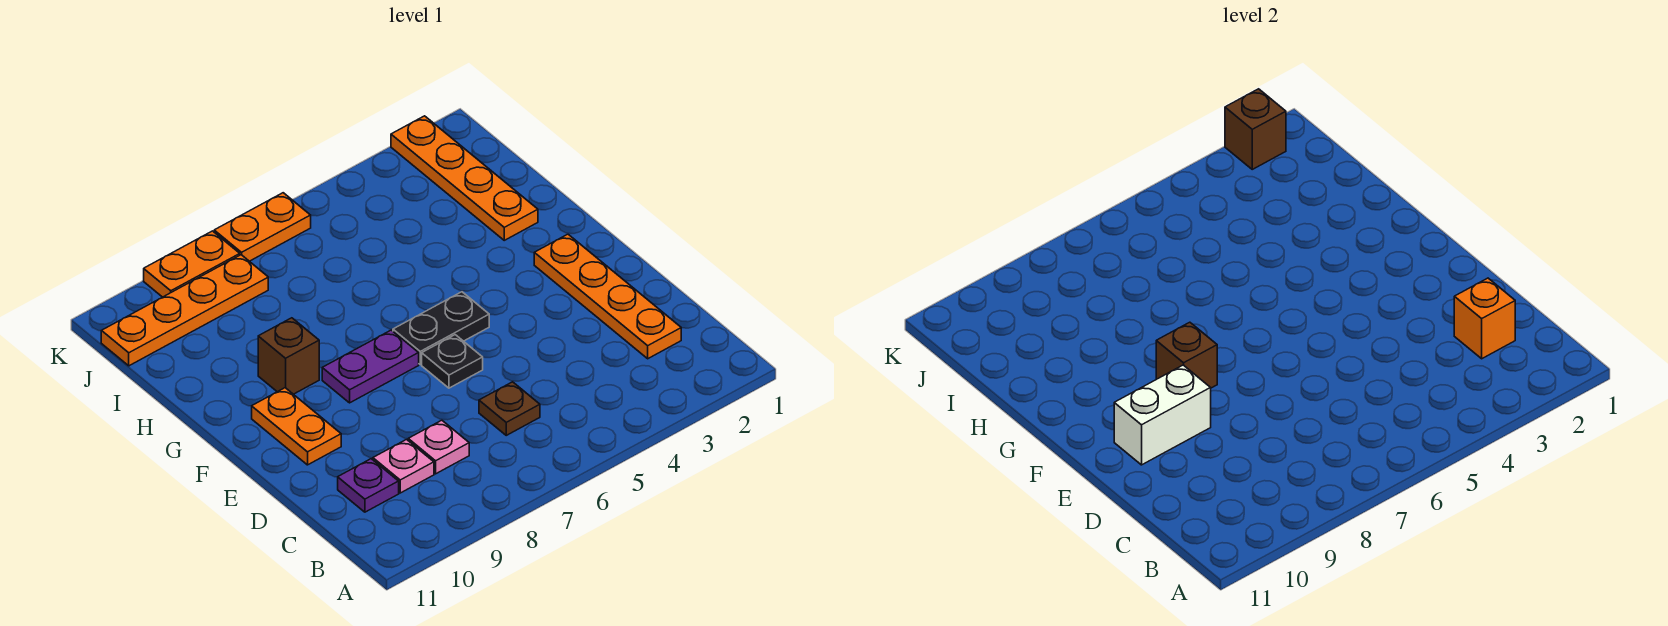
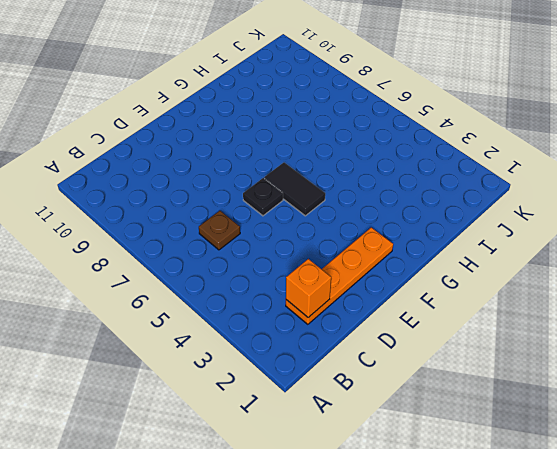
black 1x2 tile [264,163,325,216] -> black 1x2 plate [393,292,489,364]
none -> pink 1x1 plate [408,420,469,474]
none -> pink 1x1 plate [373,440,434,493]
none -> purple 1x1 plate [338,459,399,512]

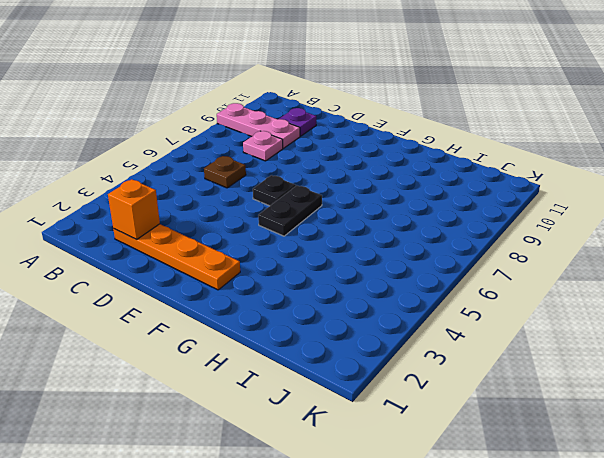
pink 1x3 plate [217,103,300,148] -> pink 1x1 plate [373,440,434,493]
none -> orange 1x2 plate [252,388,341,465]
none -> purple 1x2 plate [322,330,419,403]
none -> brown 1x1 brick [258,318,319,394]

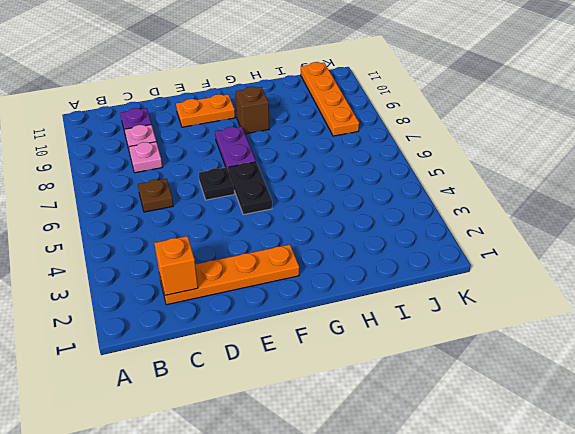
none -> orange 1x4 plate [391,116,538,240]
none -> orange 1x2 plate [214,193,311,261]
none -> orange 1x2 plate [144,231,240,297]

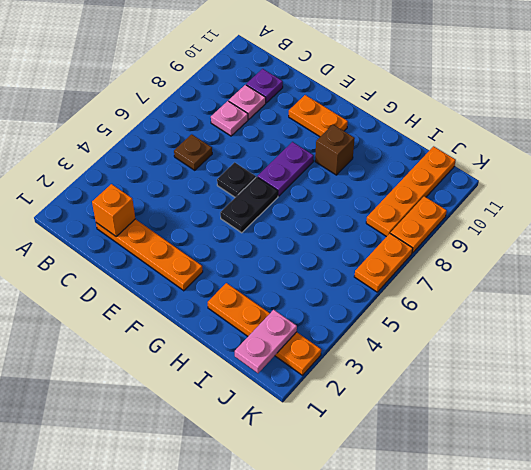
pink 1x2 plate [235,310,297,373] -> none
none -> white 1x2 brick [1114,365,1211,465]
none -> brown 1x1 brick [1156,322,1217,388]
none -> brown 1x1 brick [1225,89,1286,169]

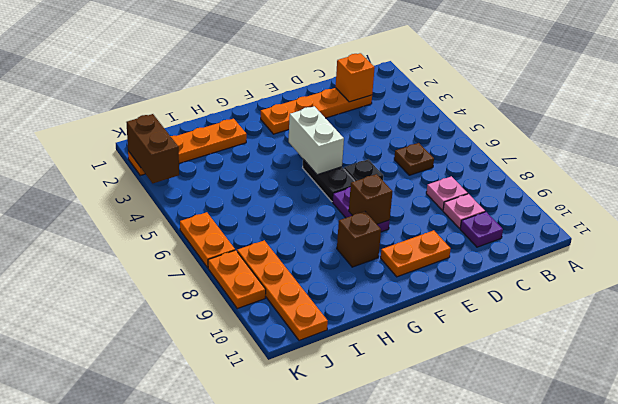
white 1x2 brick [289,106,344,175] -> white 1x2 brick moved to [1114,365,1211,465]
brown 1x2 brick [126,114,179,183] -> brown 1x1 brick [1225,89,1286,169]

